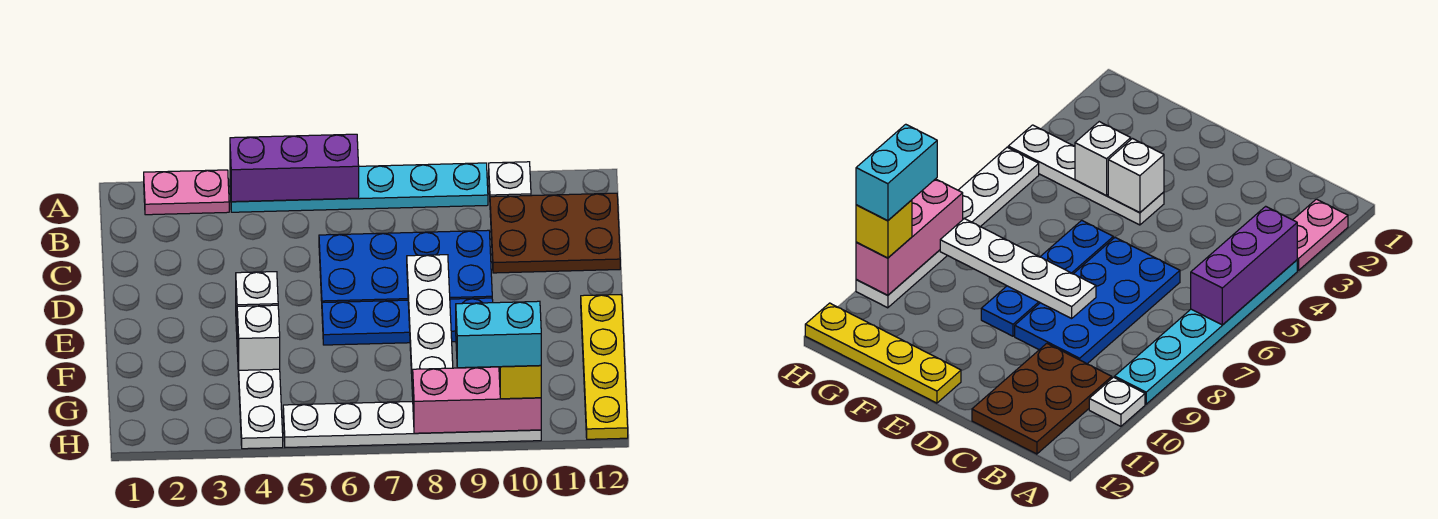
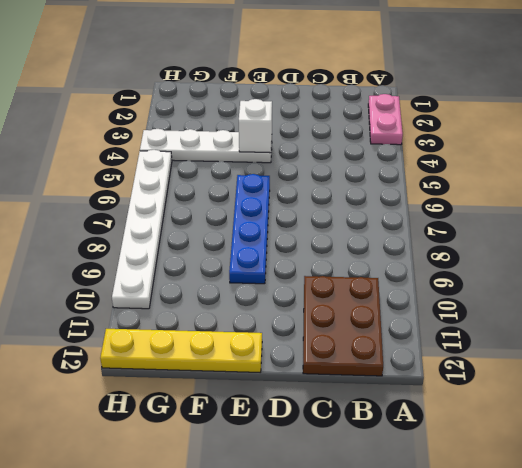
none -> cyan 1x6 plate [230,163,488,212]
none -> white 1x1 plate [489,162,531,197]
none -> blue 2x4 plate [319,230,492,303]

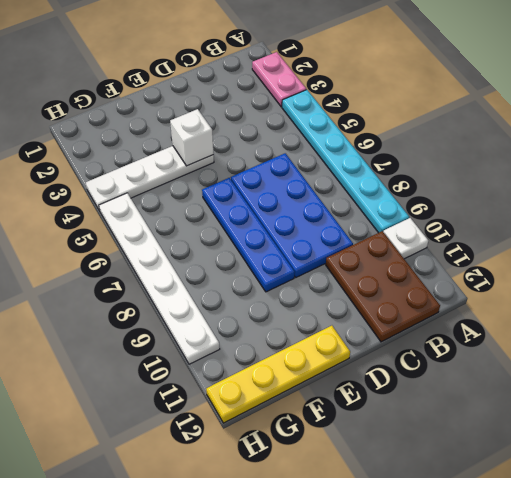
none -> purple 1x3 brick [230,134,359,202]
none -> white 1x4 plate [407,255,453,396]
none -> white 1x1 brick [237,305,280,370]

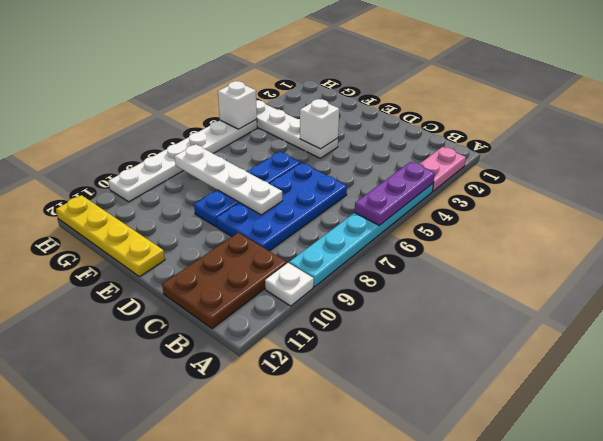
purple 1x3 plate [354,162,435,225] -> purple 1x3 brick [230,134,359,202]
white 1x1 brick [218,81,257,129] -> white 1x1 brick moved to [237,305,280,370]
none -> pink 1x3 brick [413,367,541,433]
none -> yellow 1x1 brick [499,365,541,399]
none -> cyan 1x2 brick [456,301,541,368]

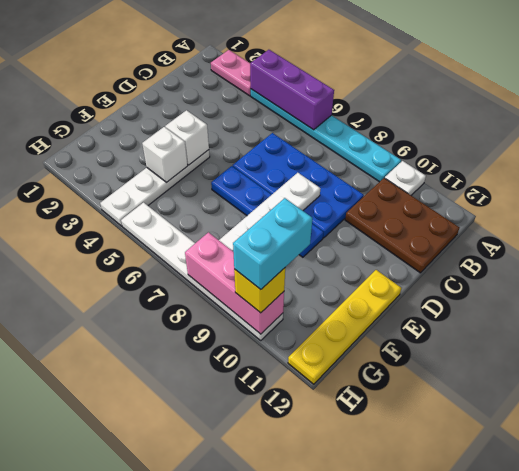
cyan 1x2 brick [233,198,312,289] -> cyan 1x2 brick turned to [456,301,541,368]

